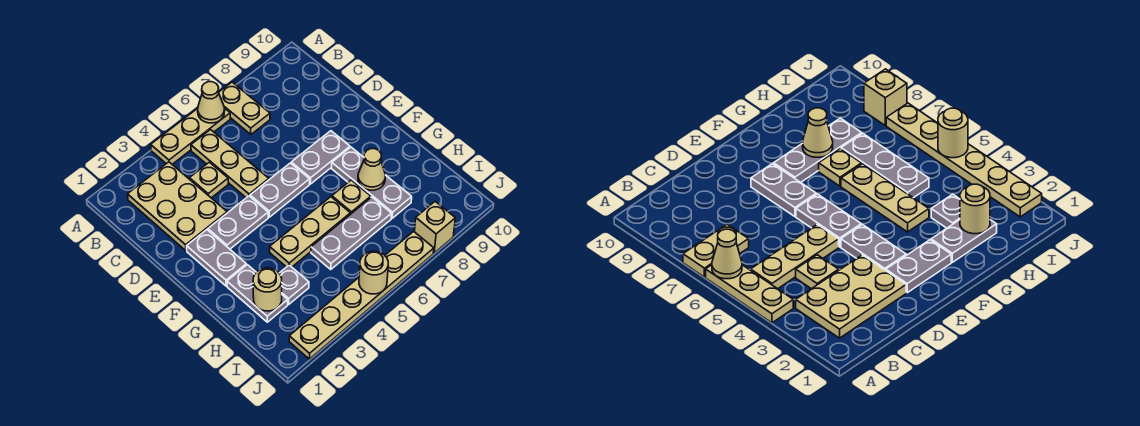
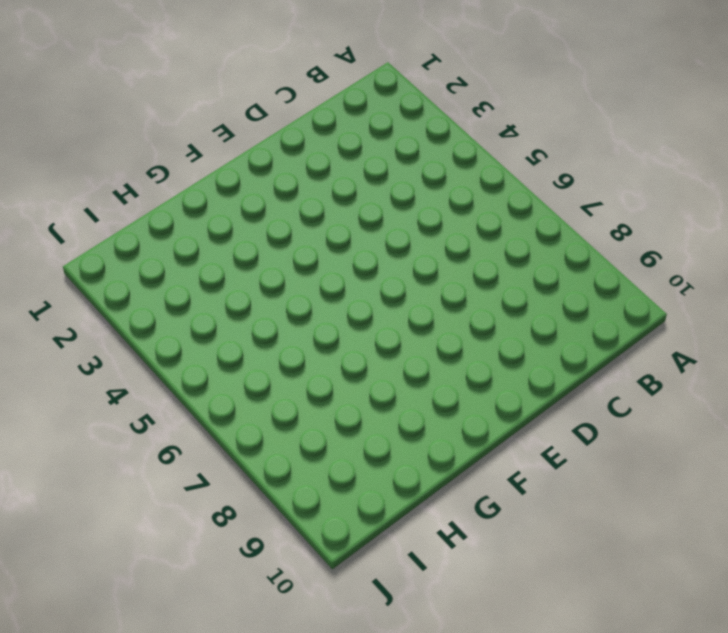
none -> tan 1x3 plate [151,108,230,164]
none -> tan 1x2 plate [219,82,270,134]
none -> tan 2x3 plate [127,162,227,251]

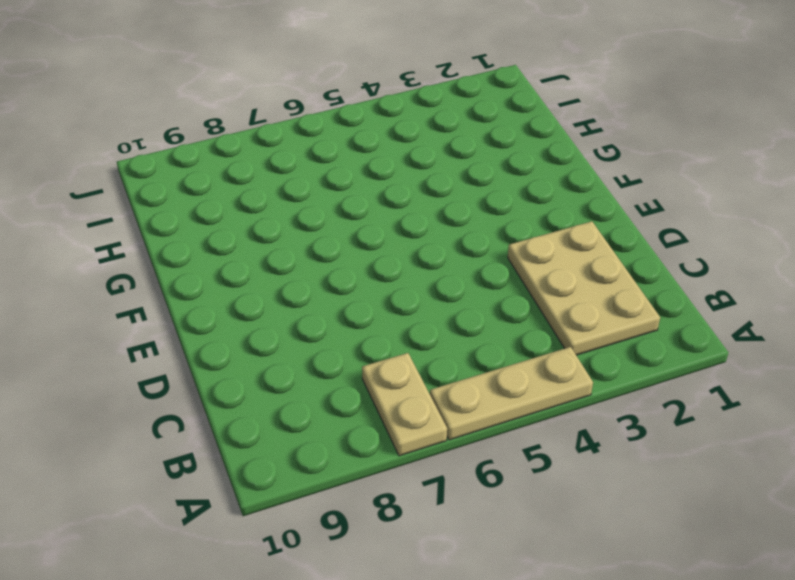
none -> tan 1x3 plate [191,130,269,198]
none -> tan 1x1 plate [190,162,228,198]
none -> grey 1x2 plate [187,230,246,286]

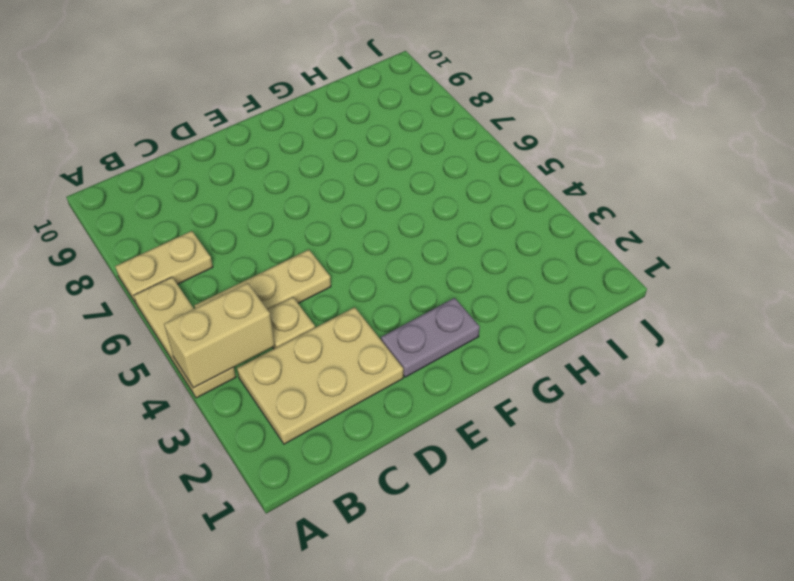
tan 1x2 brick [164,283,275,388] -> none
none -> grey 1x2 plate [208,196,268,249]
none -> grey 1x2 plate [250,163,310,217]
none -> grey 1x2 plate [291,131,350,184]

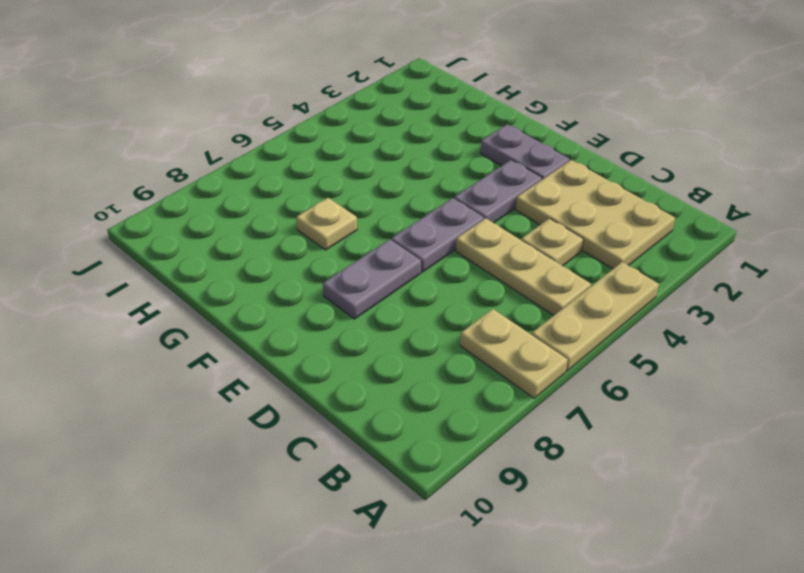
none -> grey 1x3 plate [332,147,412,218]
none -> grey 1x2 plate [227,265,288,322]
none -> tan 1x3 plate [270,197,350,267]

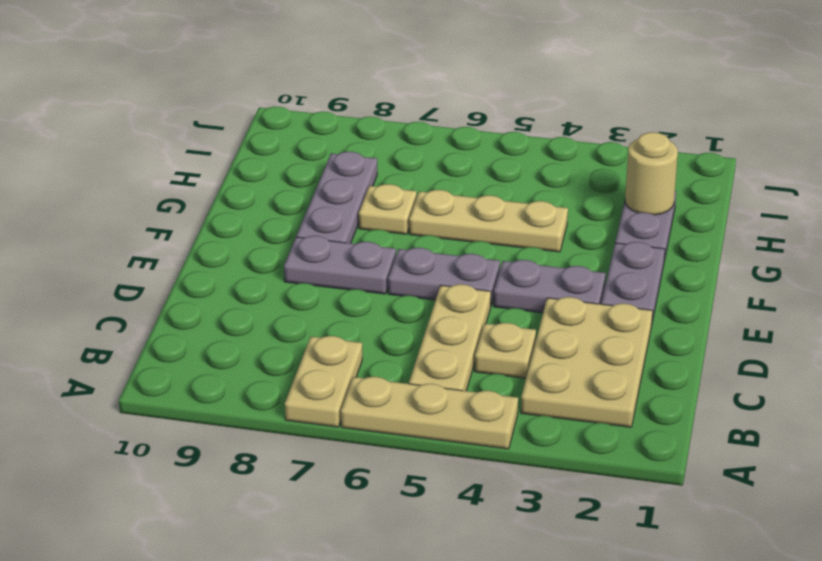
none -> grey 1x1 plate [279,265,309,304]
none -> grey 1x3 plate [311,197,392,269]
none -> tan 1x6 plate [289,231,434,359]

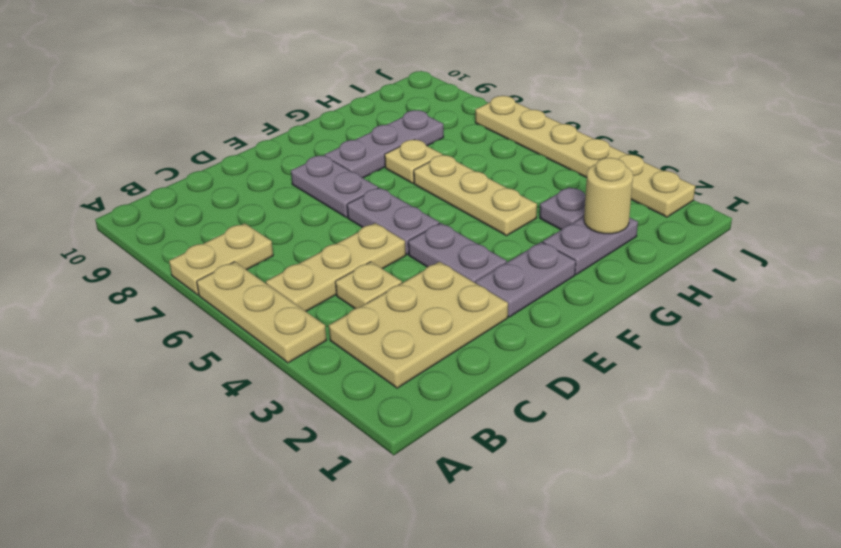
none -> grey 1x3 plate [311,197,392,269]
none -> tan 1x1 brick [415,202,455,253]
none -> tan 1x1 cone [198,82,225,123]

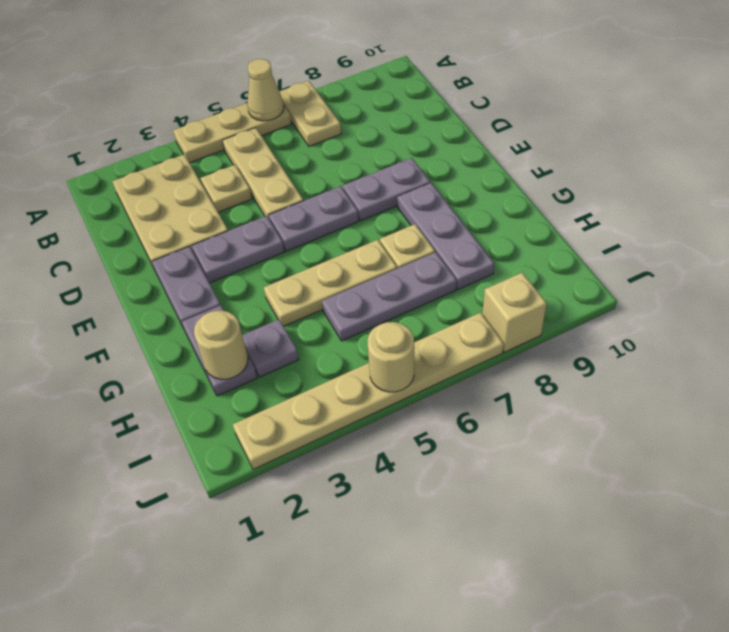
none -> tan 1x1 cone [358,149,385,190]

